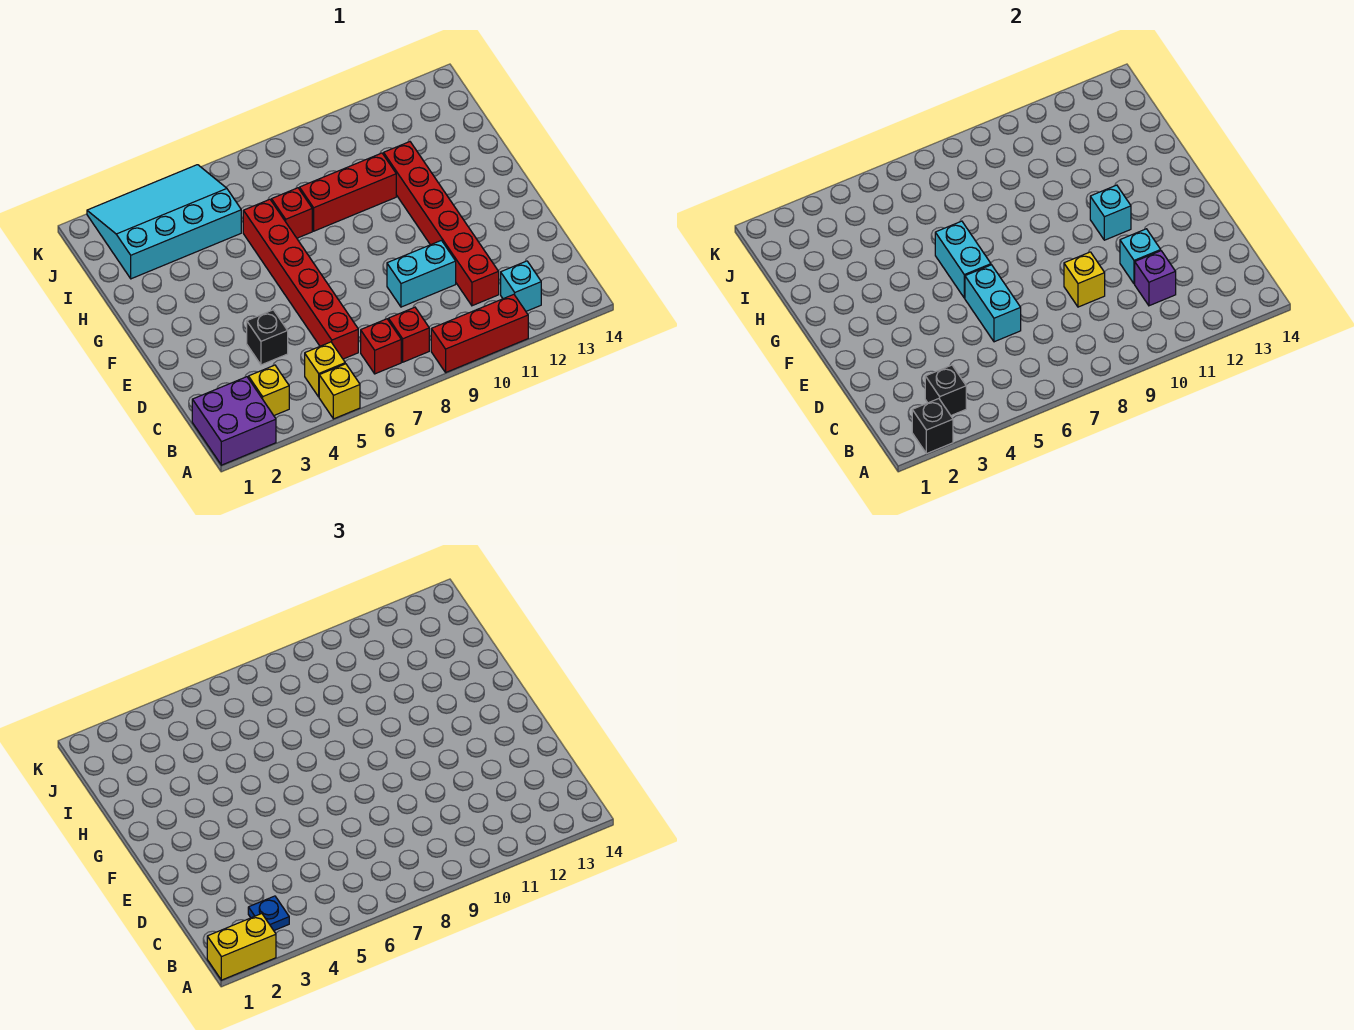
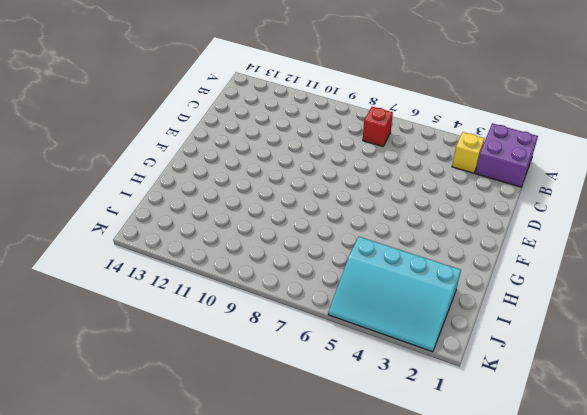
none -> yellow 1x1 brick [319,364,360,419]
none -> red 1x3 brick [431,294,528,372]
none -> yellow 1x1 brick [305,342,345,397]

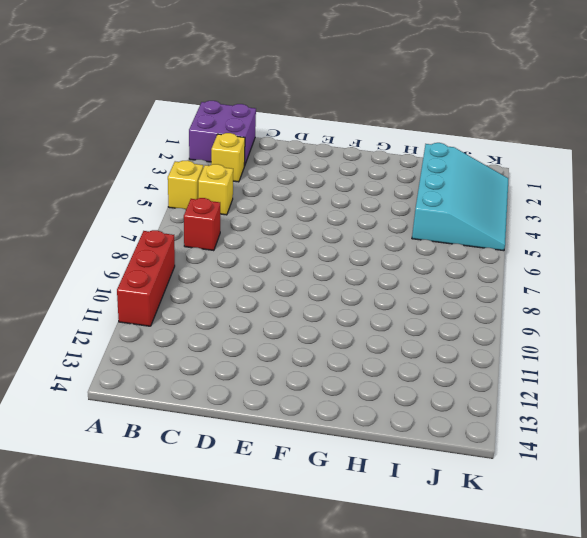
none -> red 1x1 brick [389,307,429,362]
none -> cyan 1x1 brick [501,261,541,311]
none -> red 1x6 brick [243,199,358,359]

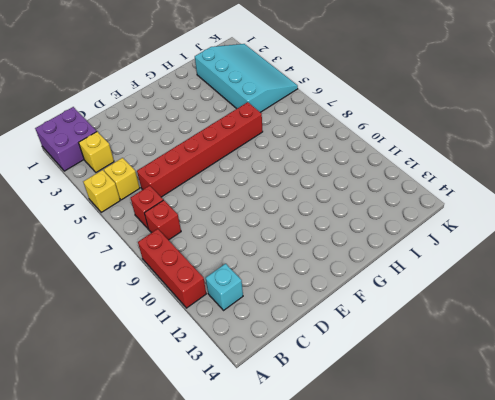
none -> red 1x6 brick [384,142,499,306]
none -> black 1x1 brick [247,310,288,365]
none -> cyan 1x2 brick [387,240,456,307]

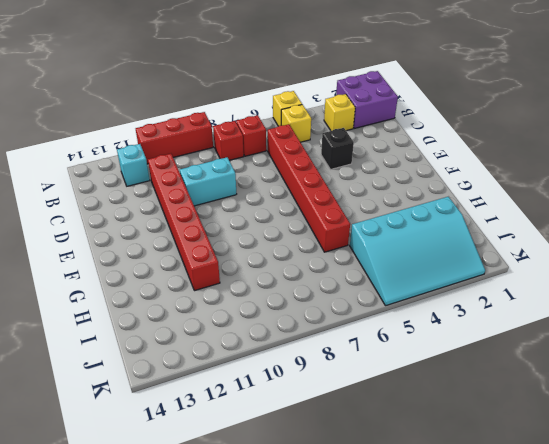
none -> red 1x1 brick [271,188,312,238]
none -> red 1x3 brick [300,153,396,231]
none -> black 1x1 brick [912,399,953,454]

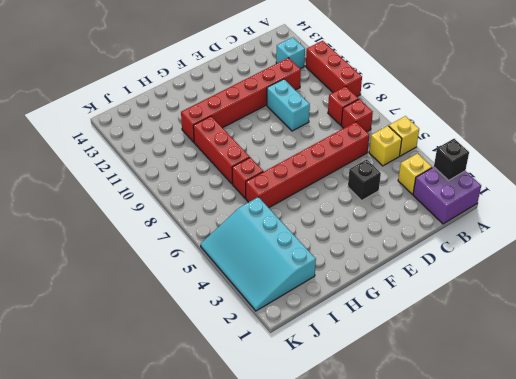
none -> black 1x1 brick [925,365,966,415]
none -> purple 1x1 brick [1135,251,1176,306]
none -> cyan 1x2 brick [965,265,1021,342]

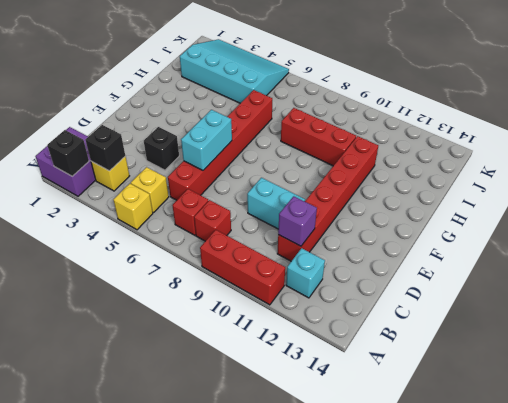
none -> red 1x1 brick [271,188,312,238]
none -> yellow 1x1 brick [1064,252,1105,307]
none -> cyan 1x1 brick [1120,229,1161,284]

